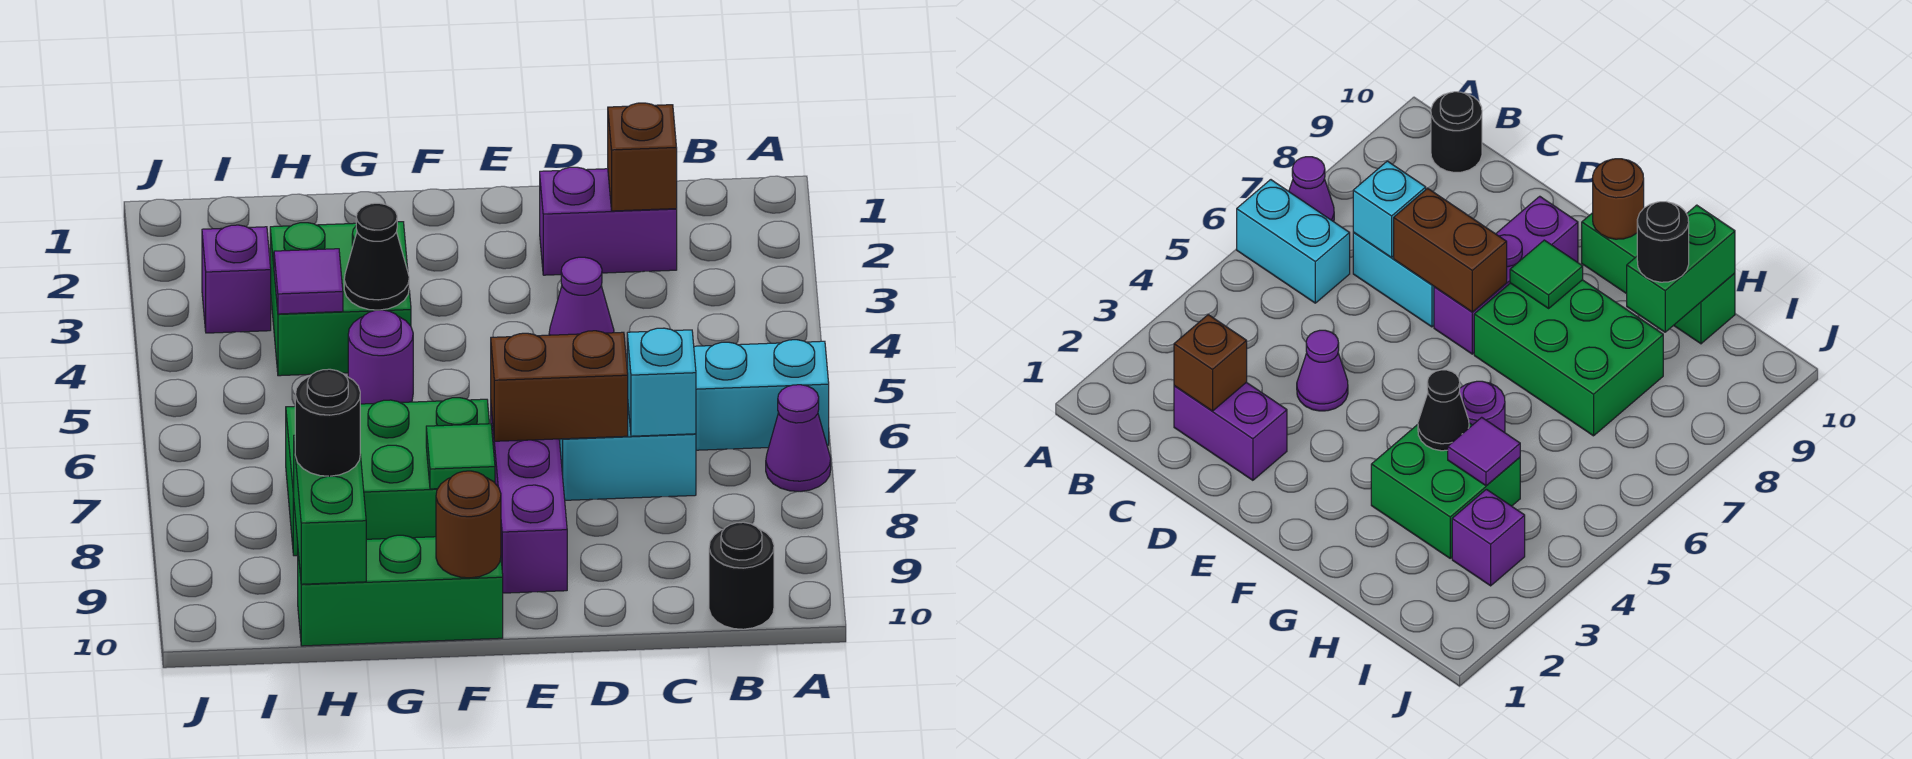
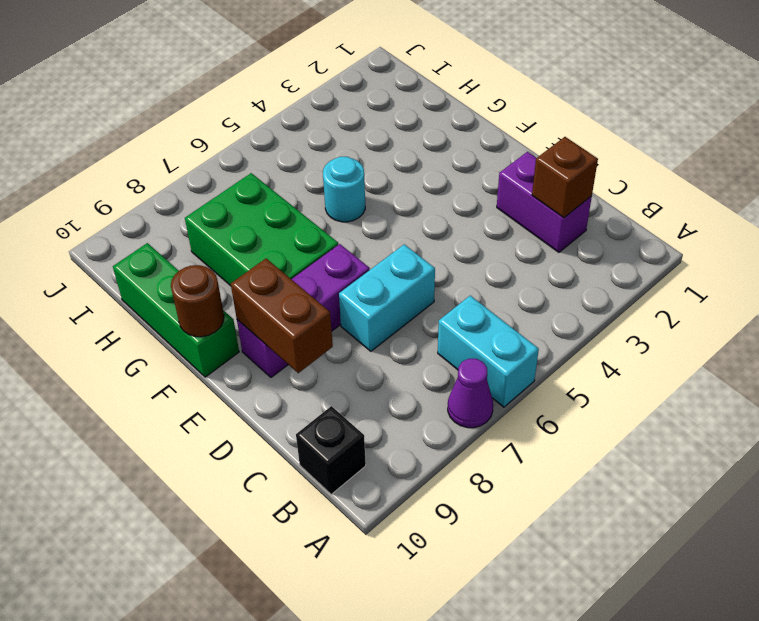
black 1x1 brick [296,406,366,494] -> black 1x1 round brick [709,522,774,629]
cyan 1x2 brick [339,244,435,351] -> cyan 1x2 brick turned to [559,407,696,500]
brown 1x2 brick [231,259,333,373] -> brown 1x2 brick moved to [491,331,628,441]
cyan 1x1 round brick [323,157,365,222] -> purple 1x1 round brick [348,310,413,404]
none -> purple 1x1 cone [549,257,614,335]
none -> green 2x2 brick [270,222,411,376]
none -> purple 1x1 brick [202,225,271,333]

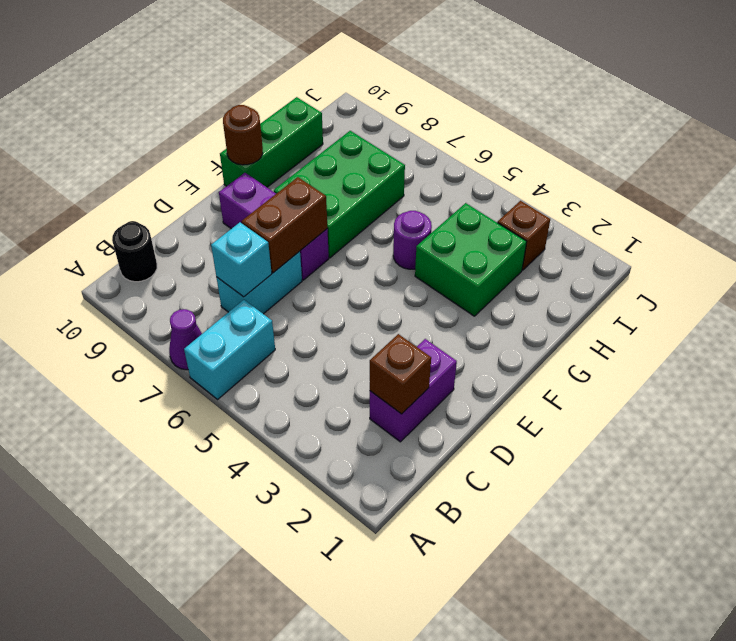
brown 1x1 brick [498,201,550,270] -> purple 1x1 brick [202,225,271,333]
none -> purple 1x1 cone [549,257,614,335]
none -> green 1x1 tile [426,424,495,489]
none -> black 1x1 cone [344,203,409,310]

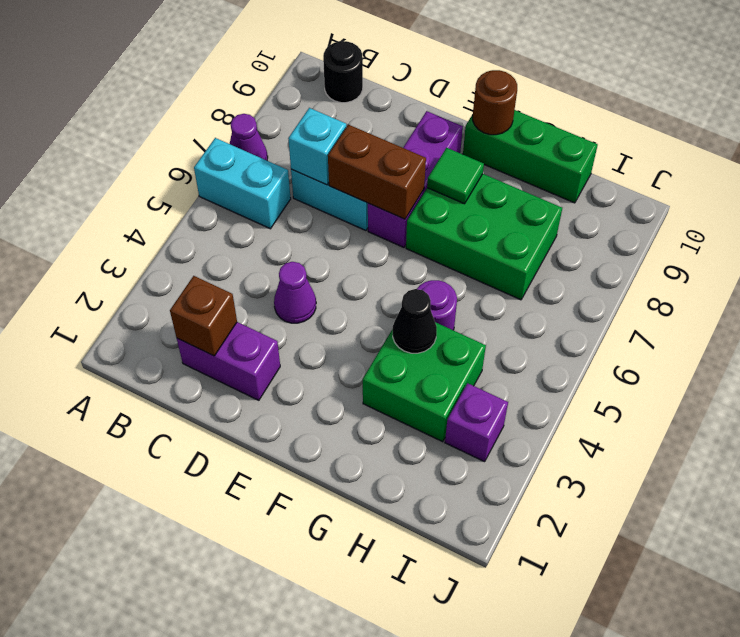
none -> purple 1x1 tile [274,249,343,314]
none -> green 1x2 brick [293,435,366,584]
none -> black 1x1 round brick [295,369,360,476]

